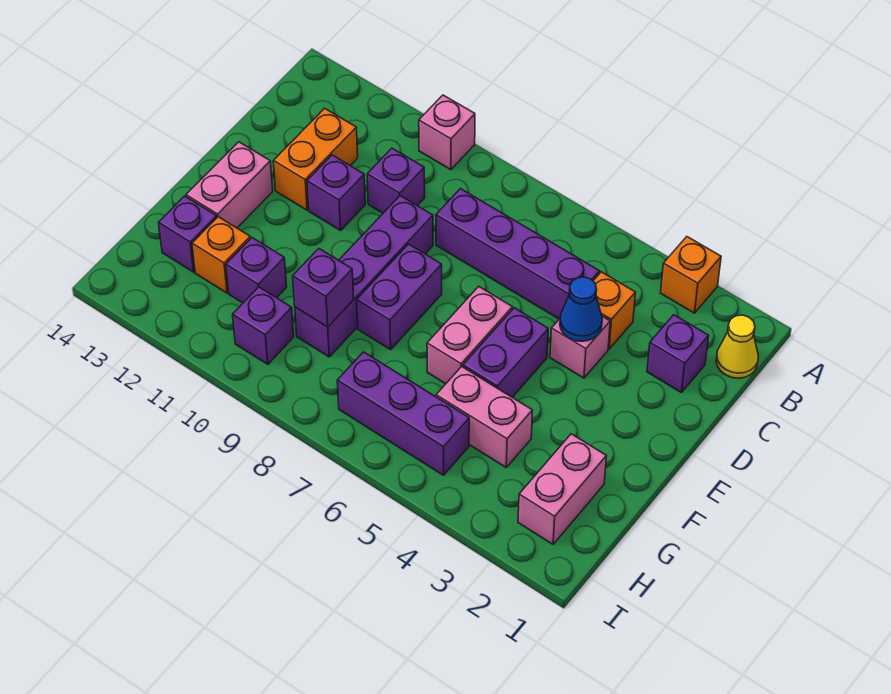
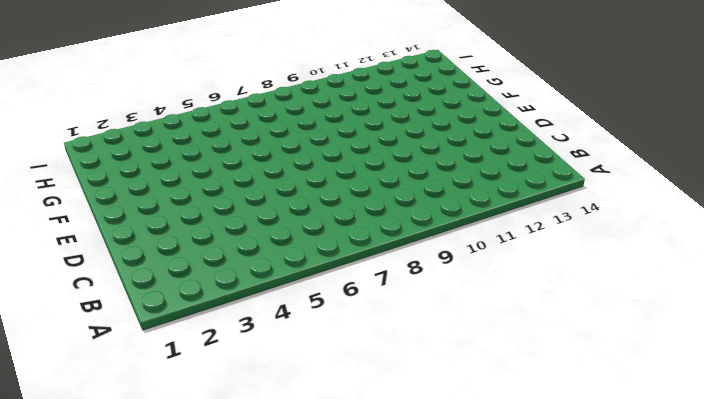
none -> orange 1x1 brick [661,237,721,313]
none -> pink 1x1 brick [419,95,475,170]
none -> yellow 1x1 cone [716,315,759,378]

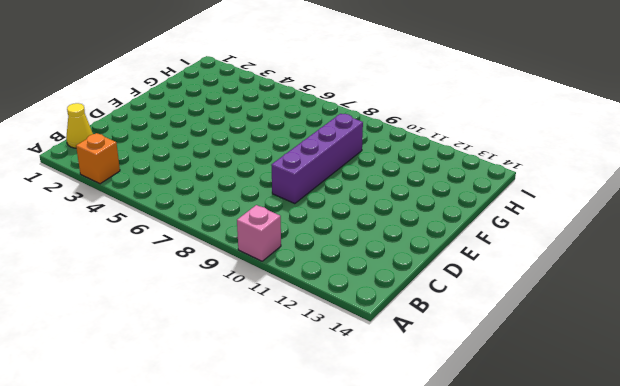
none -> purple 1x1 brick [647,315,709,393]
none -> orange 1x1 brick [593,272,636,349]
none -> purple 1x4 brick [436,189,599,319]

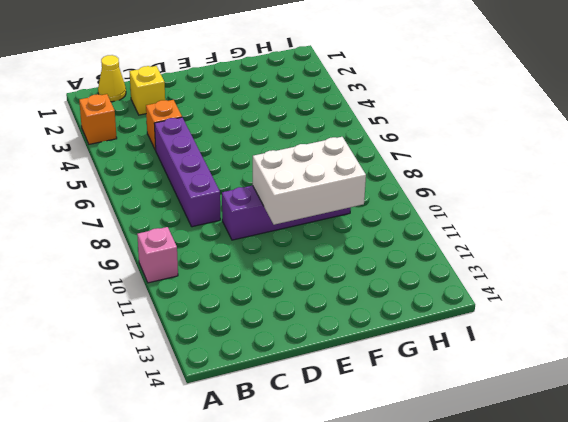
yellow 1x1 brick [129,66,165,115] -> purple 1x1 brick [647,315,709,393]
white 2x3 brick [253,137,366,225] -> purple 1x1 brick [293,249,354,327]
none -> purple 1x1 brick [367,148,425,213]
none -> orange 1x2 brick [273,108,358,210]
none -> pink 1x1 brick [550,316,610,378]

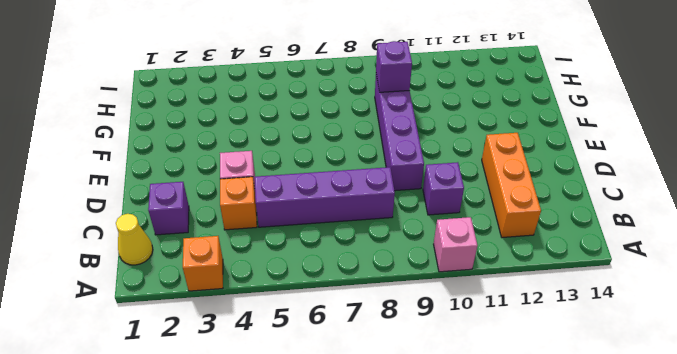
orange 1x3 brick [482,133,541,238] -> orange 1x2 brick [273,108,358,210]
none -> purple 1x1 brick [307,155,365,230]
none -> purple 1x2 brick [463,308,548,397]
none -> pink 1x2 brick [427,286,513,384]

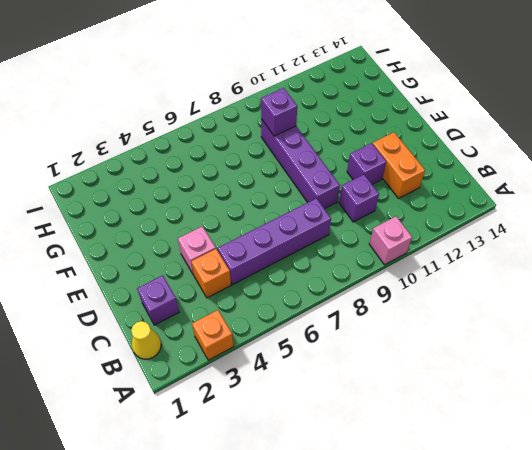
none -> purple 1x2 brick [463,308,548,397]
none -> pink 1x2 brick [427,286,513,384]
none -> purple 1x2 brick [357,244,442,350]

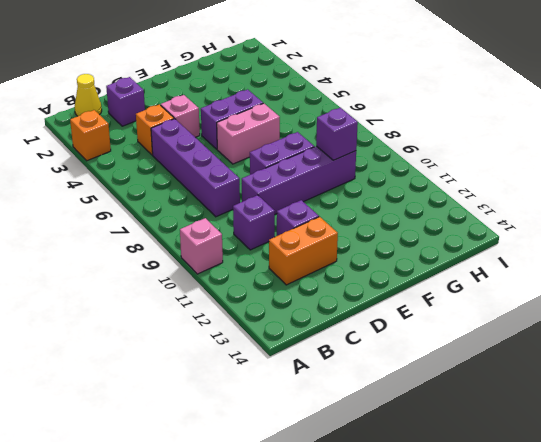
none -> pink 1x2 brick [186,142,273,228]
none -> pink 1x2 brick [518,434,606,544]
none -> pink 1x2 brick [436,366,532,467]

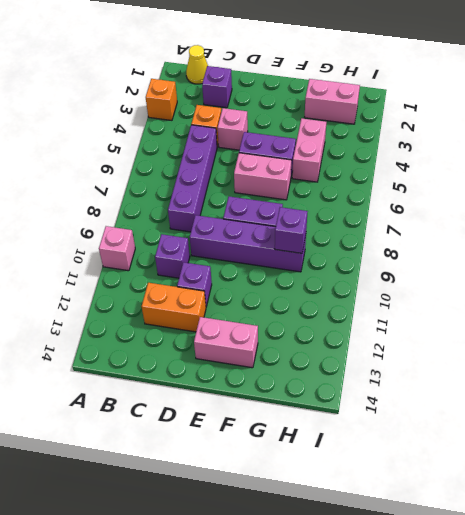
none -> purple 1x1 brick [226,238,287,303]
none -> orange 1x1 brick [192,217,250,293]
none -> purple 1x1 brick [159,196,217,272]

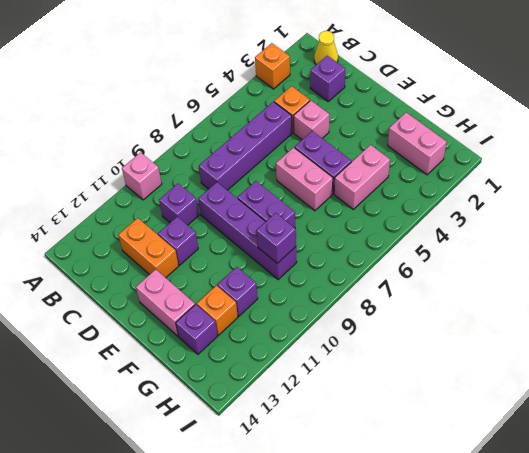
none -> purple 1x3 brick [337,352,469,475]
none -> purple 1x1 brick [233,287,294,364]
none -> blue 1x1 cone [560,277,602,341]

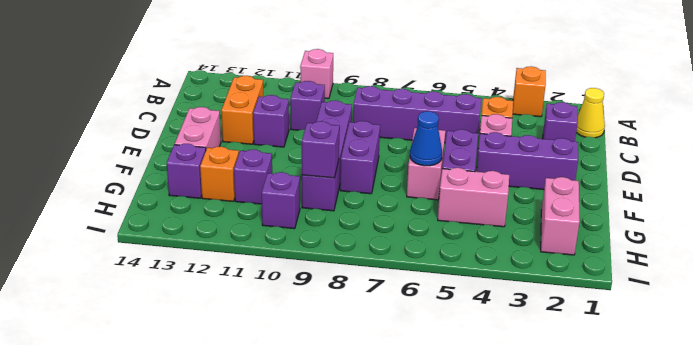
purple 1x3 brick [477,132,578,190] -> purple 1x3 brick moved to [337,352,469,475]
blue 1x1 cone [410,111,442,166] -> blue 1x1 cone moved to [560,277,602,341]

